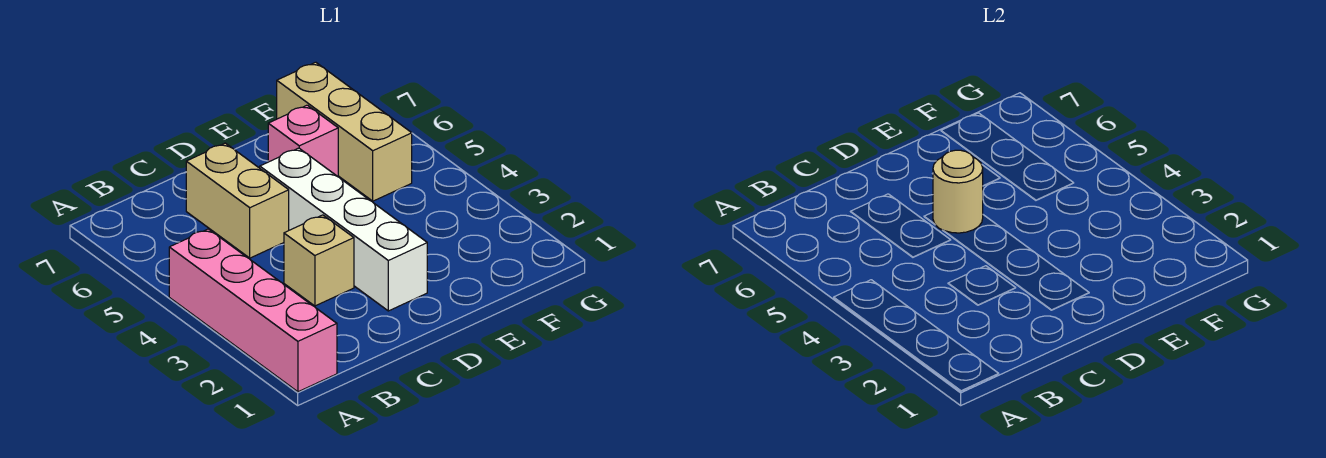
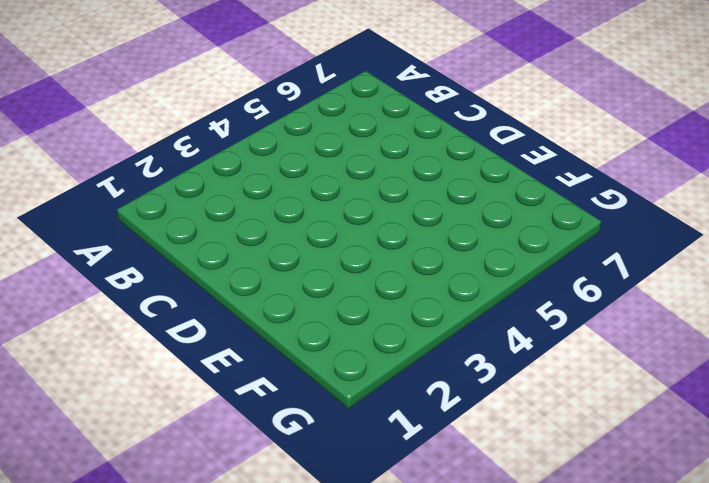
none -> pink 1x4 brick [169,229,337,392]
none -> tan 1x1 brick [284,215,354,306]

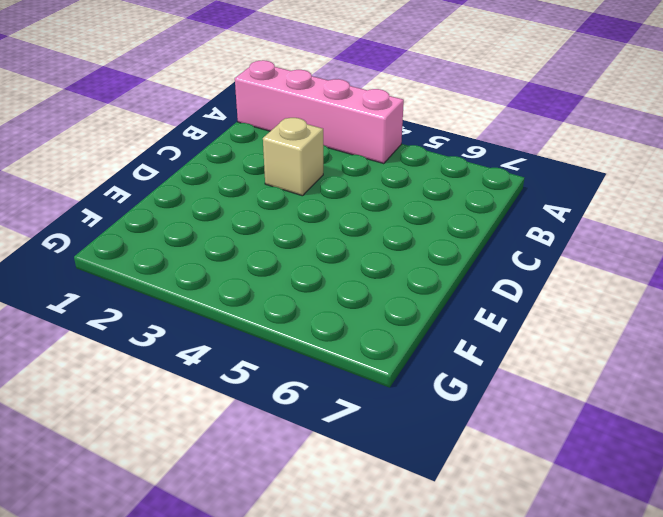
none -> tan 1x2 brick [186,143,289,258]
none -> white 1x4 brick [260,148,427,311]

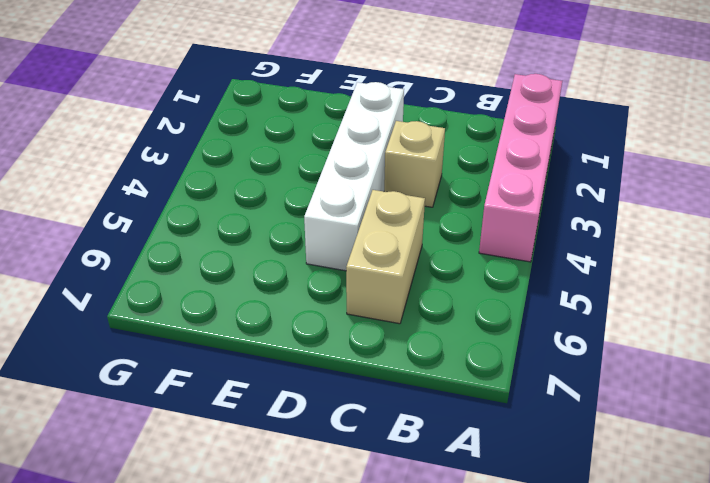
none -> pink 1x1 brick [268,105,338,177]
none -> tan 1x3 brick [277,62,412,201]

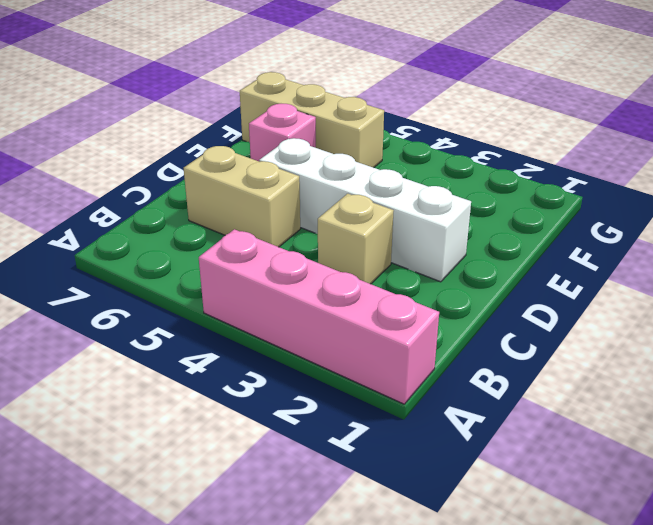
none -> tan 1x1 round brick [933,150,983,233]

